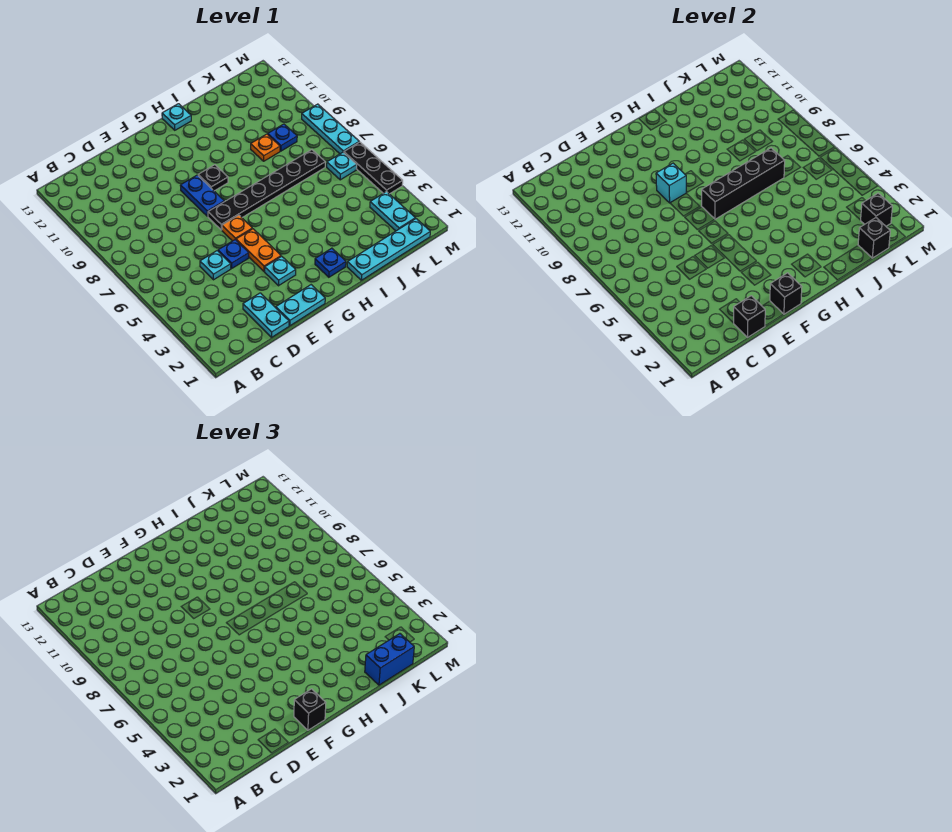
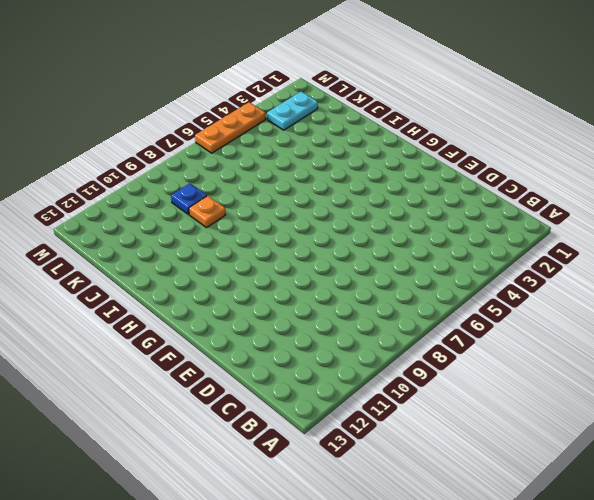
orange 1x3 plate [195,102,266,153] -> black 1x3 plate [344,142,403,194]
none -> cyan 1x2 plate [243,293,289,337]
none -> cyan 1x1 plate [200,251,231,280]
none -> cyan 1x2 plate [276,285,325,326]

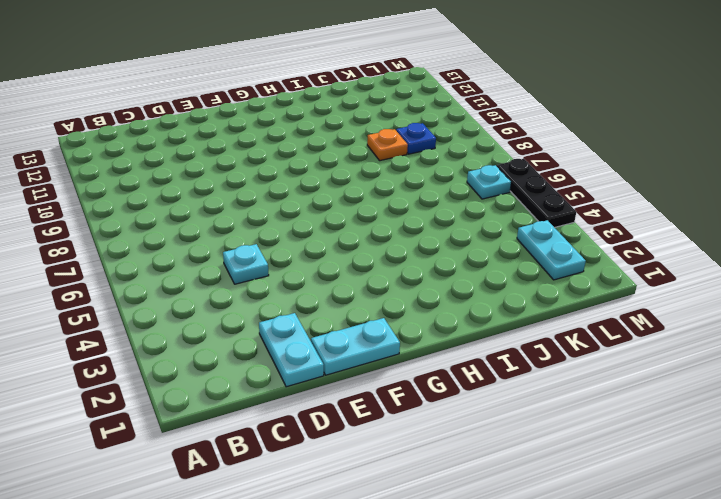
none -> blue 1x1 plate [218,240,249,268]
none -> cyan 1x1 plate [265,256,296,286]
none -> orange 1x2 plate [236,229,281,271]

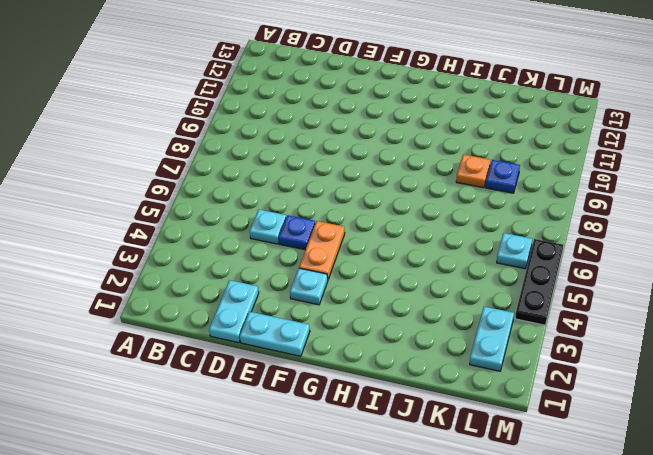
none -> orange 1x1 plate [222,215,252,241]
none -> black 1x6 plate [208,150,325,230]
none -> blue 1x2 plate [180,175,224,216]

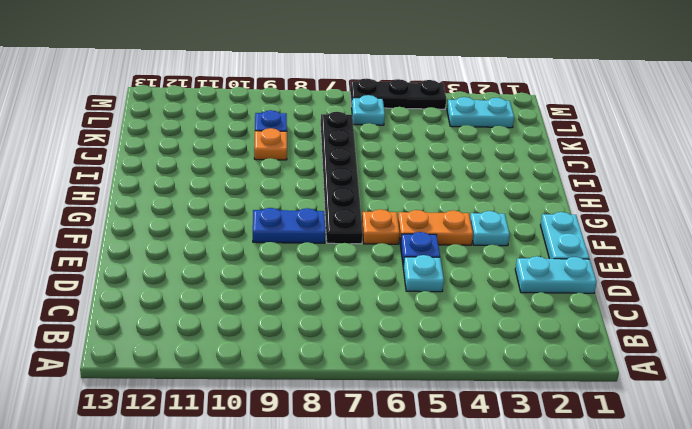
none -> black 1x1 plate [198,165,228,191]
none -> blue 1x1 plate [315,248,346,277]
none -> cyan 1x1 plate [162,104,191,130]

